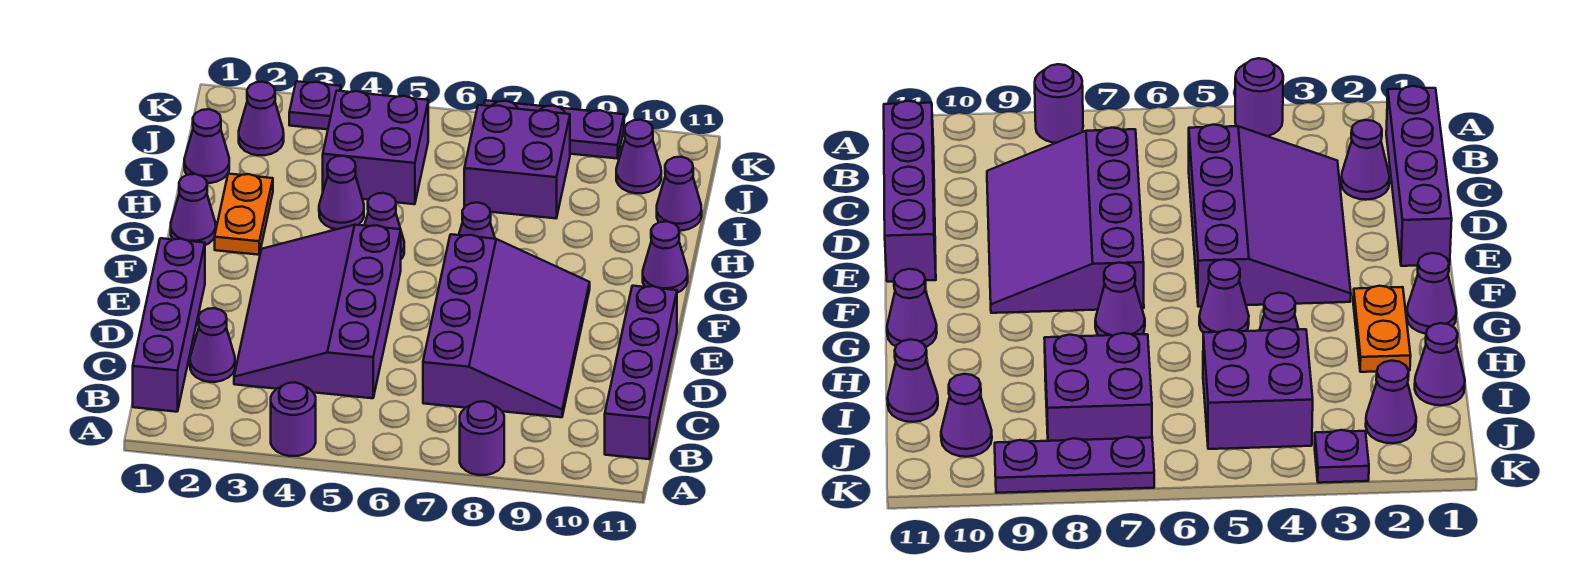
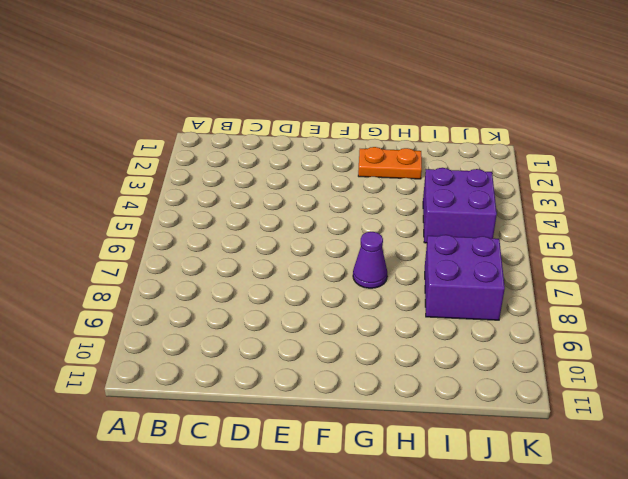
none -> purple 1x1 round brick [271,382,316,456]
none -> purple 1x1 round brick [460,401,504,475]
none -> purple 1x4 brick [133,238,205,412]

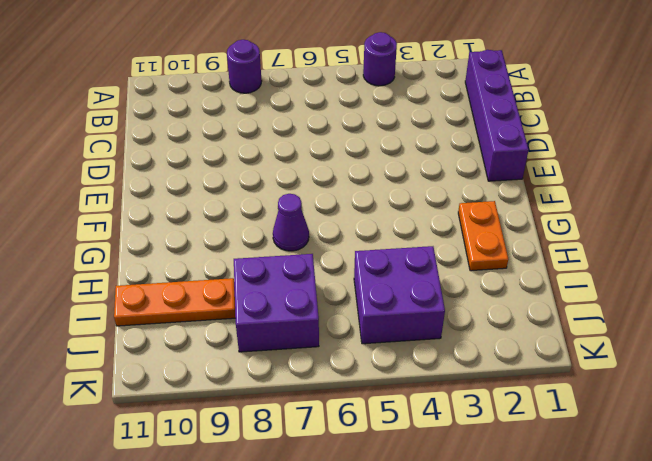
orange 1x3 plate [114,278,236,326] -> purple 1x1 cone [657,157,702,231]
none -> purple 1x4 brick [605,286,677,459]
none -> purple 1x1 cone [190,308,235,382]
none -> purple 3x4 slope [234,225,401,398]

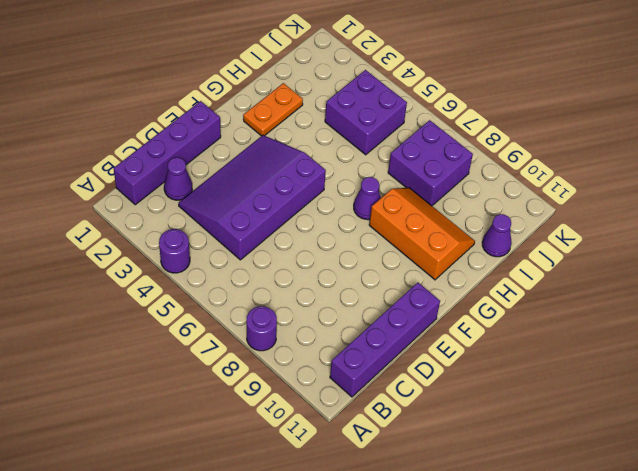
orange 2x3 slope [369,188,475,280] -> none
none -> purple 3x4 slope [423,234,590,417]
none -> purple 1x1 cone [171,174,216,245]
none -> purple 1x1 cone [364,193,404,259]

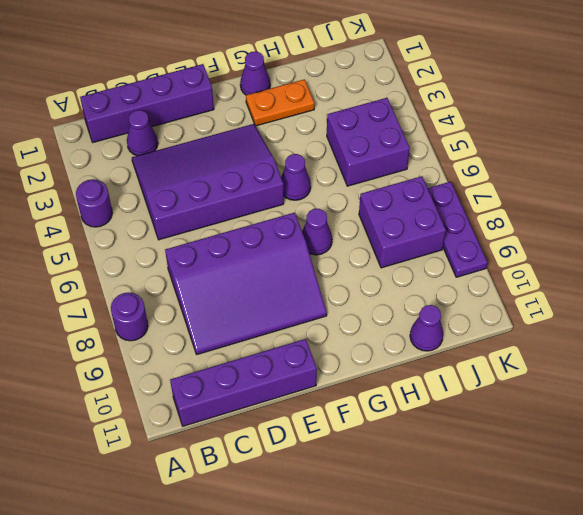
none -> purple 1x1 cone [643,222,688,293]
none -> purple 1x1 cone [319,156,364,229]
none -> purple 1x1 cone [184,109,229,183]

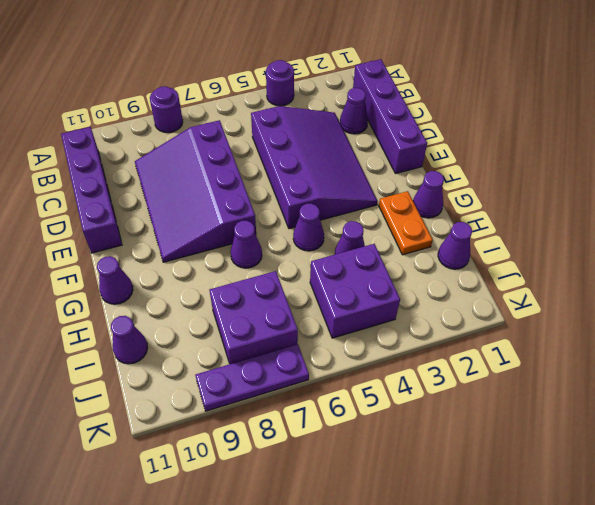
none -> purple 1x1 cone [239,82,284,155]
none -> purple 1x1 cone [616,120,661,193]
none -> purple 1x1 plate [289,81,341,129]

